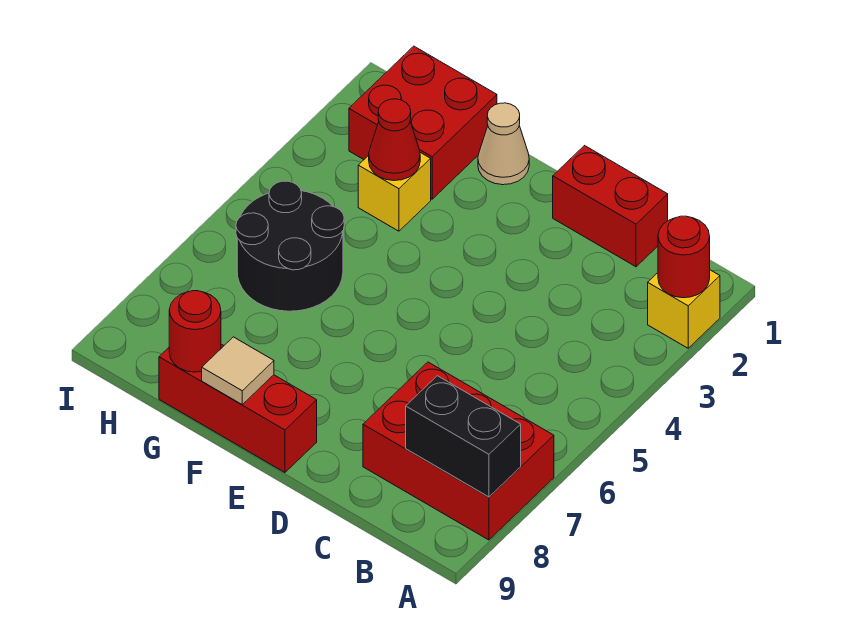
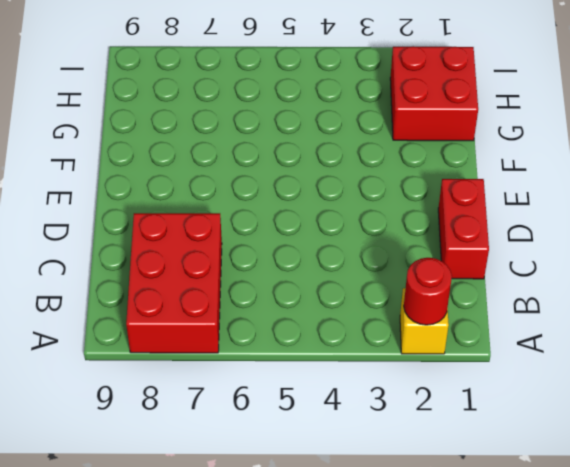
none -> red 1x3 brick [159,344,317,472]
none -> tan 1x1 cone [478,103,529,185]
none -> yellow 1x1 brick [358,153,431,231]

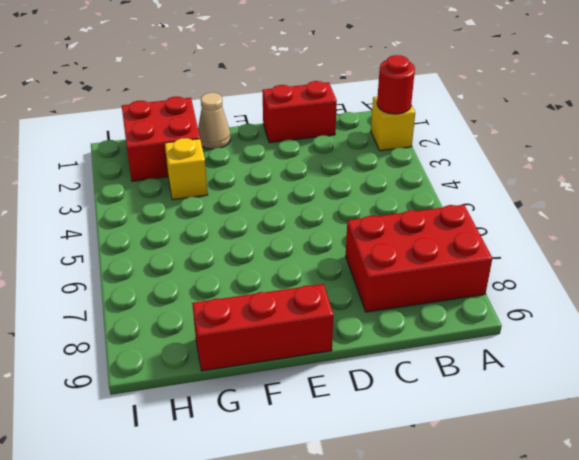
none -> black 2x2 round brick [236,181,344,311]
none -> black 1x2 brick [406,376,521,497]
none -> tan 1x1 tile [202,337,274,404]

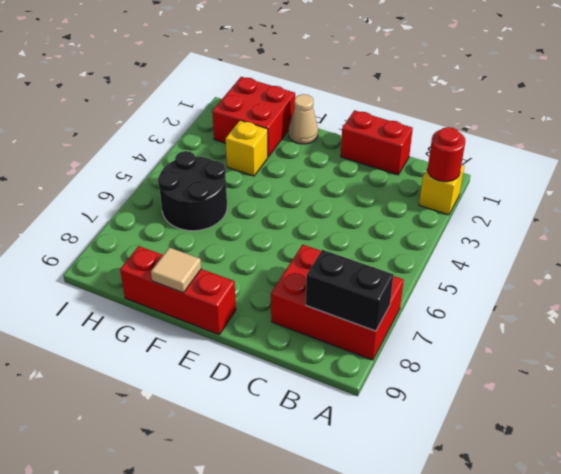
none -> red 1x1 cone [369,99,420,181]
none -> red 1x1 round brick [169,291,221,372]

